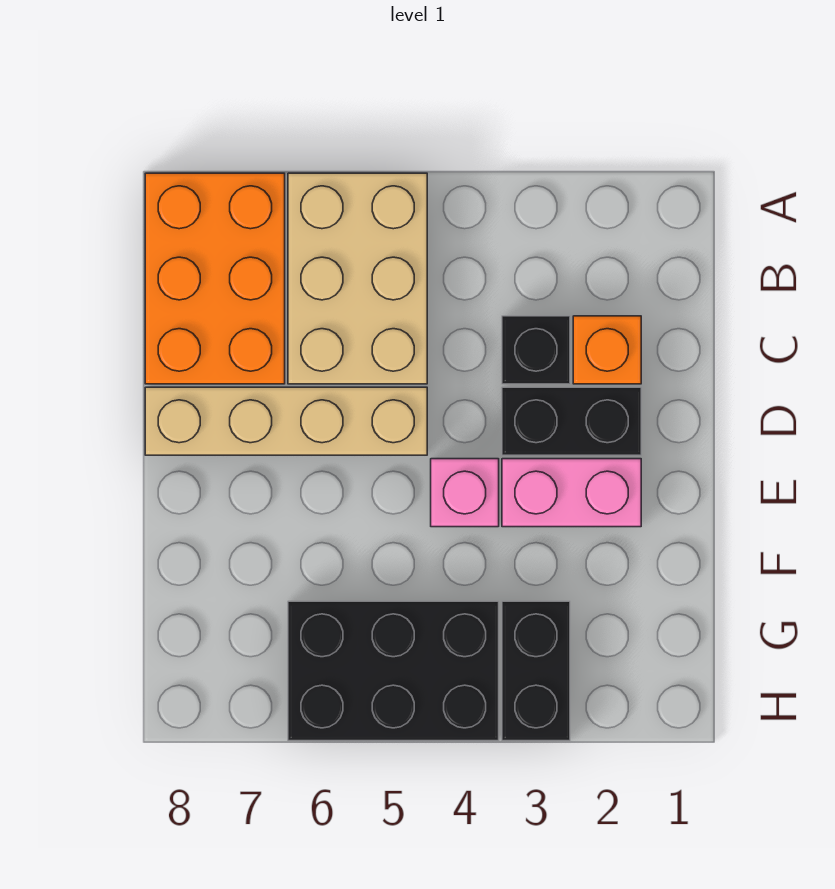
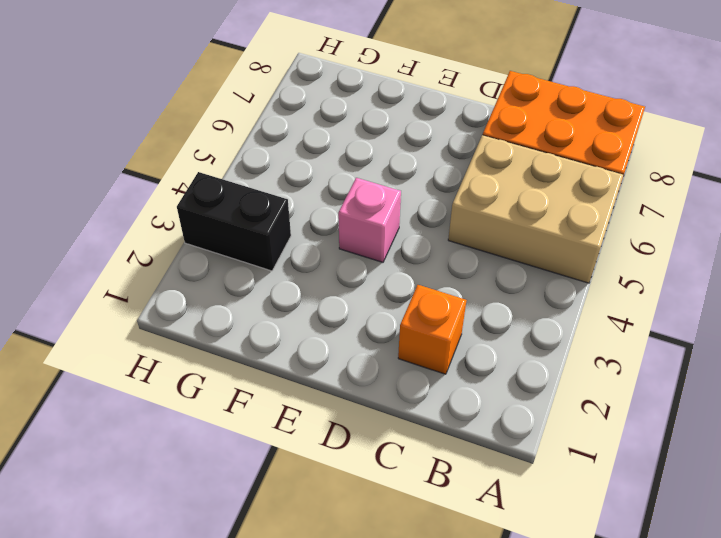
none -> black 1x1 brick [502,316,570,384]
none -> black 1x2 brick [502,387,641,455]

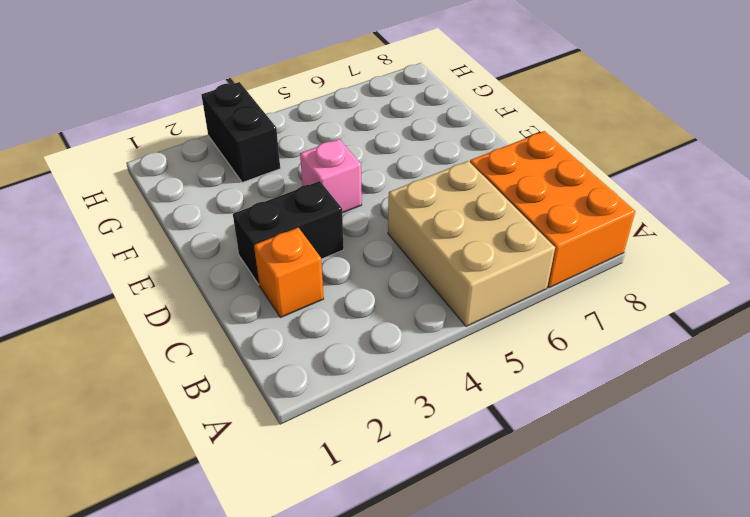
none -> black 1x1 brick [502,316,570,384]
none -> tan 1x4 brick [145,387,427,455]

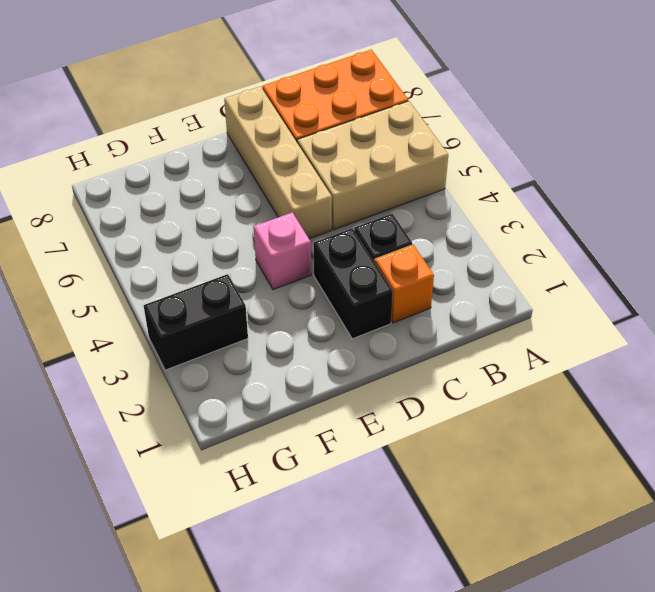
none -> pink 1x2 brick [502,459,641,527]
none -> black 2x3 brick [288,601,499,741]

